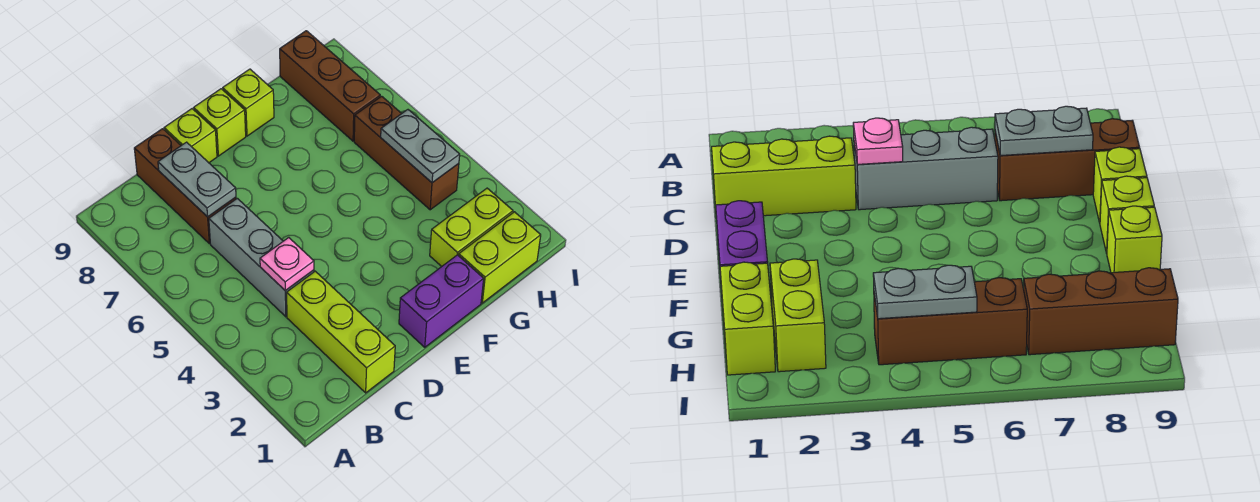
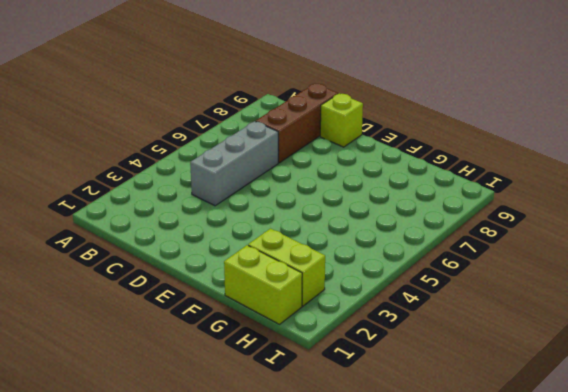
none -> lime 1x3 brick [287,271,395,393]
none -> purple 1x2 brick [399,255,484,347]
none -> lime 1x1 brick [194,89,246,156]

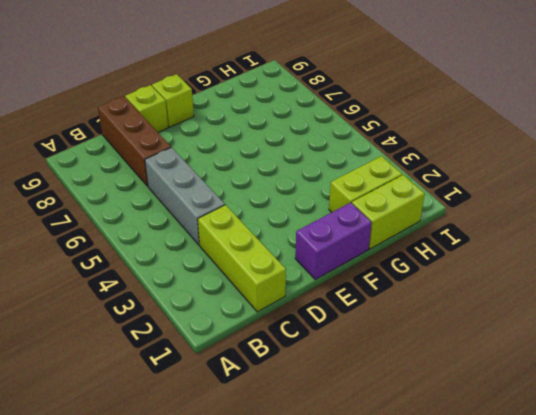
none -> lime 1x1 brick [223,69,274,136]
none -> brown 1x3 brick [354,96,459,210]
none -> brown 1x3 brick [280,31,380,141]

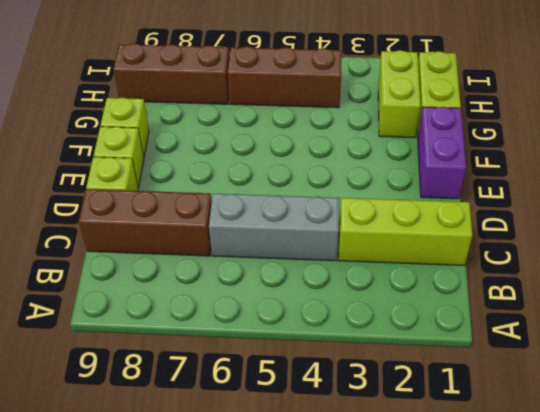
none -> pink 1x1 plate [260,238,314,291]
none -> grey 1x2 plate [158,142,236,217]
none -> grey 1x2 plate [381,110,460,183]

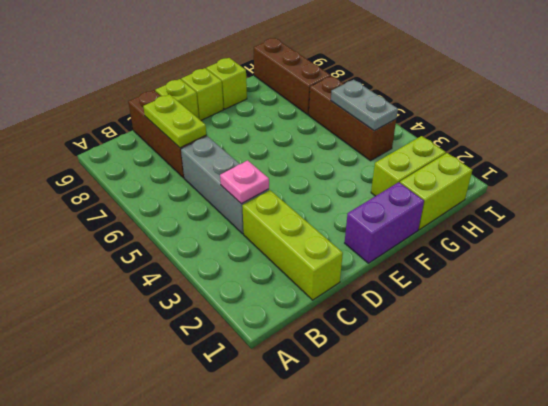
lime 1x2 plate [143,94,206,148] -> grey 1x2 plate [158,142,236,217]

